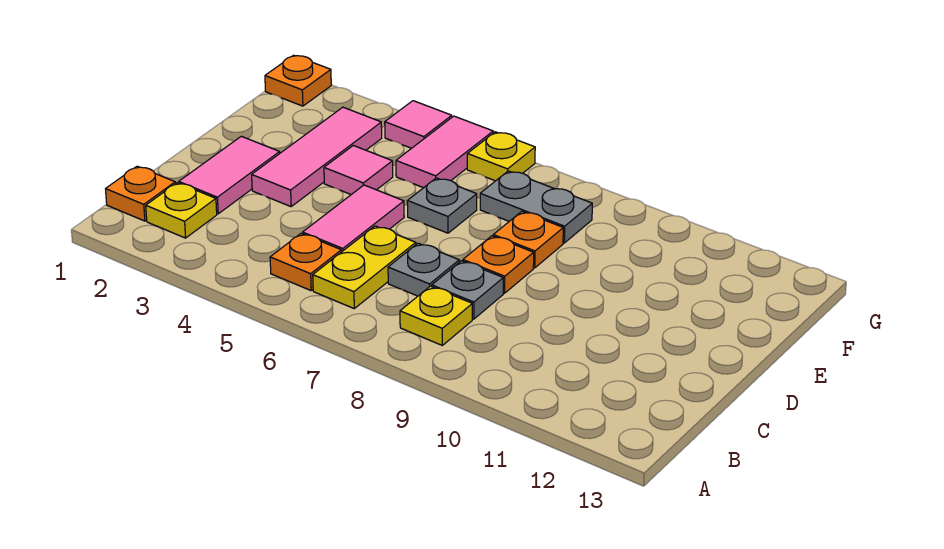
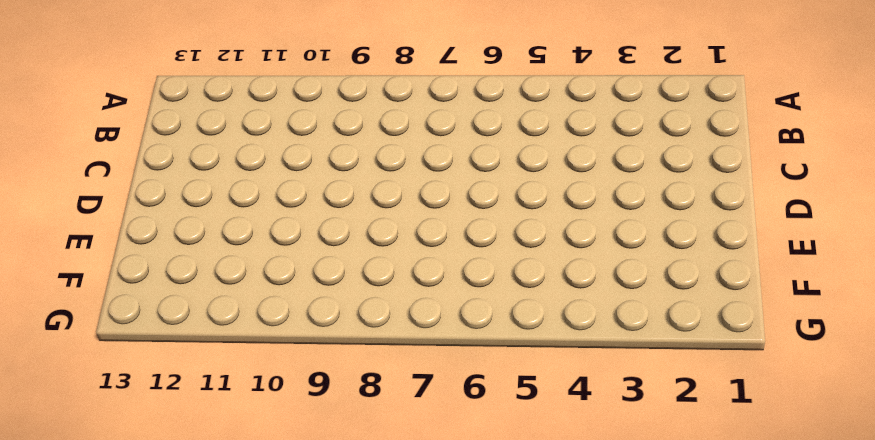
none -> orange 1x1 plate [106,166,175,221]
none -> yellow 1x1 plate [146,183,217,238]
none -> orange 1x1 plate [270,233,341,290]

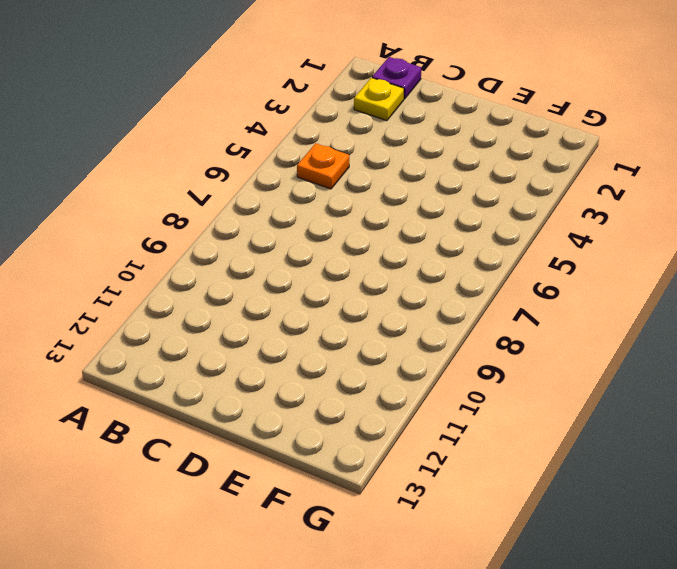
purple 1x1 plate [372,57,421,99] -> orange 1x1 plate [106,166,175,221]
none -> yellow 1x2 plate [313,226,416,308]
none -> yellow 1x1 plate [400,286,472,345]
none -> pink 1x2 tile [179,136,280,214]

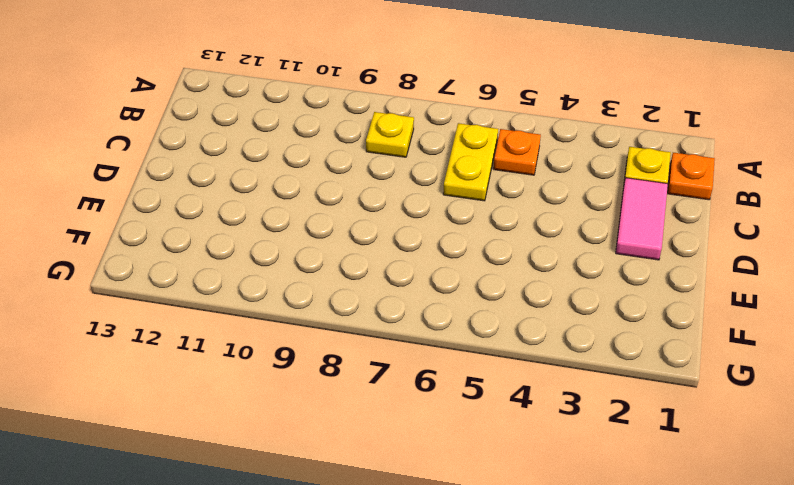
none -> pink 1x2 tile [303,185,404,252]
none -> grey 1x1 plate [388,243,459,296]
none -> grey 1x1 plate [432,261,503,319]

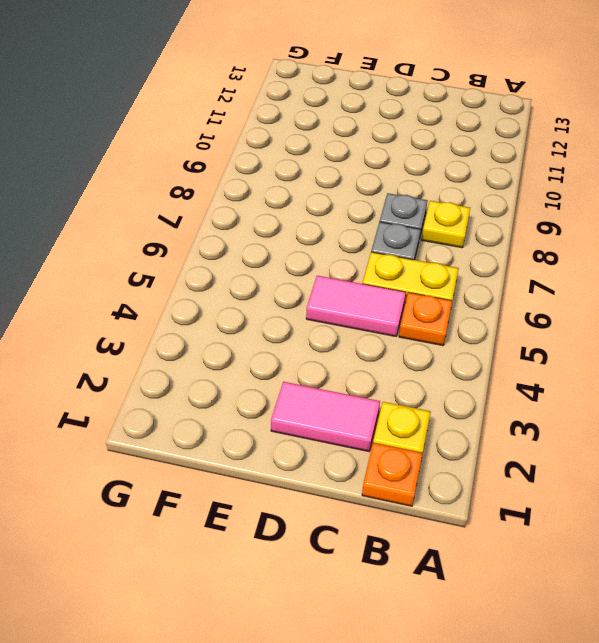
none -> pink 1x3 tile [252,107,382,207]
none -> orange 1x1 plate [463,236,534,293]
none -> pink 1x1 tile [324,146,393,195]

